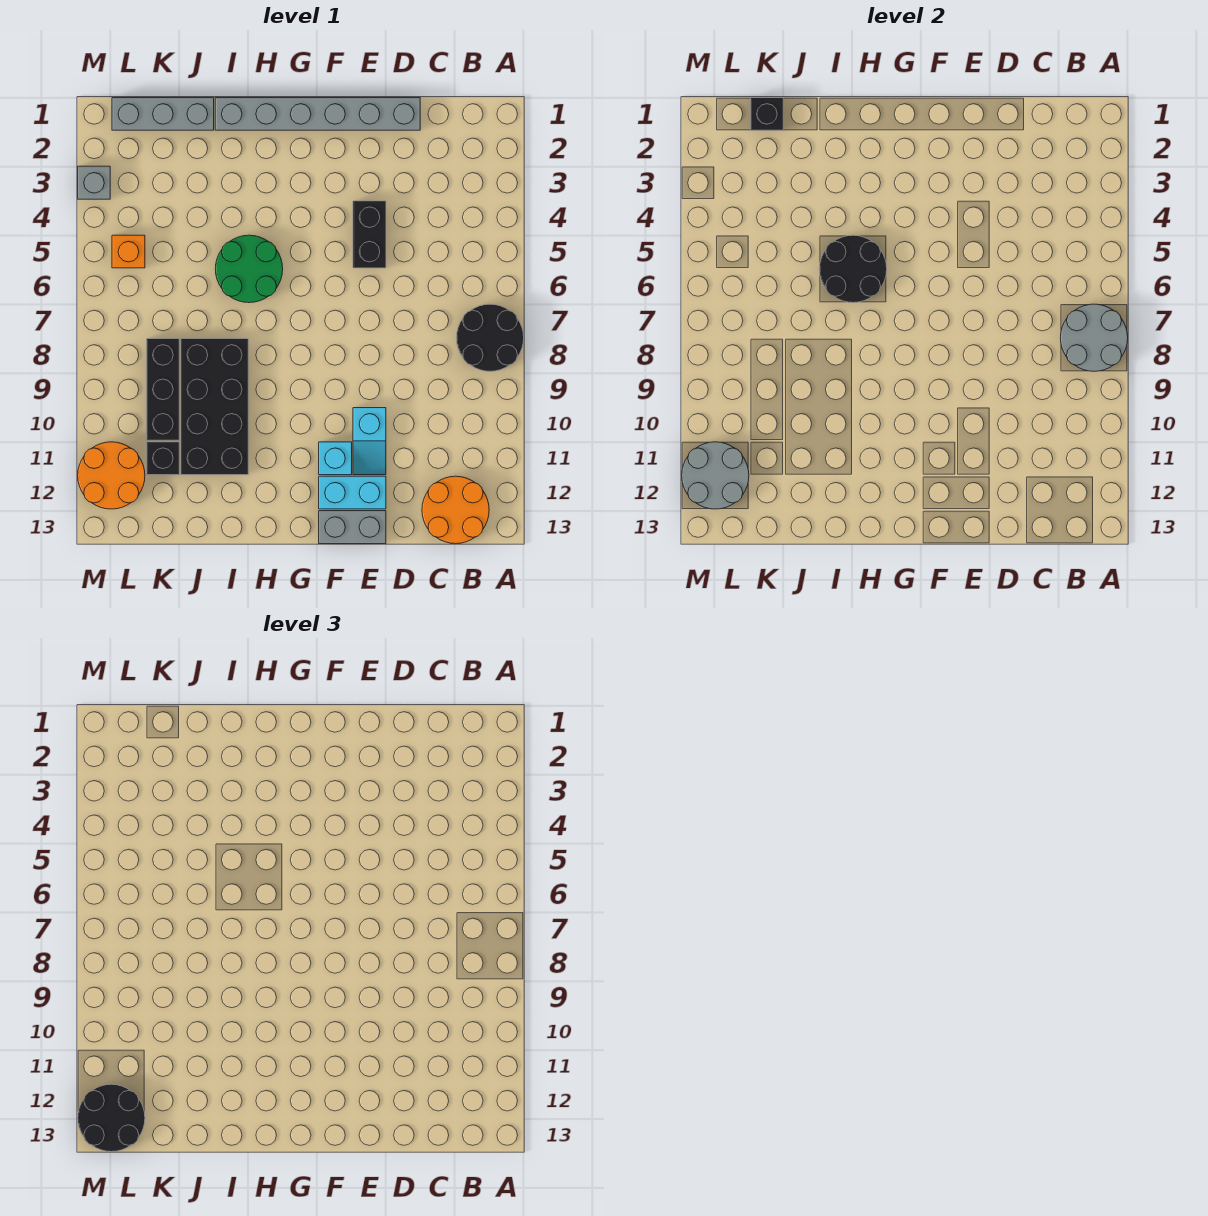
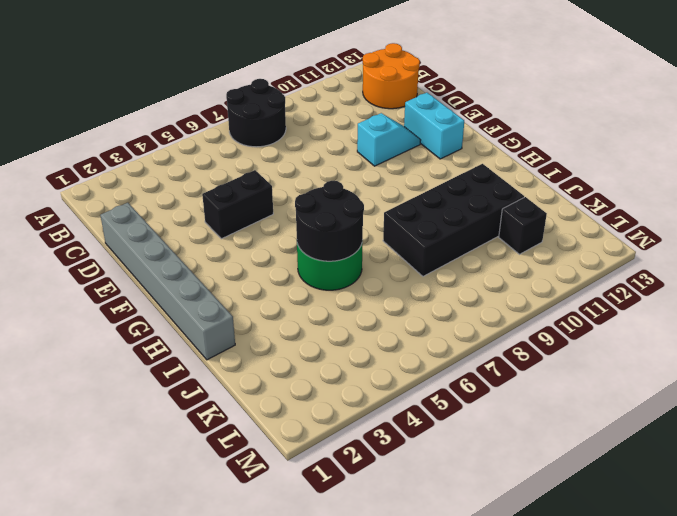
none -> grey 1x2 brick [319,511,386,544]
none -> cyan 1x1 brick [319,442,352,475]
none -> grey 1x3 brick [112,98,214,130]

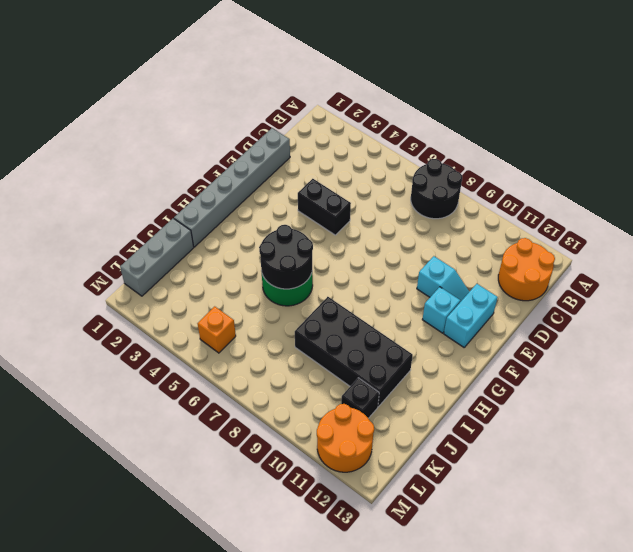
none -> grey 1x2 brick [319,511,386,544]
none -> black 1x3 brick [147,339,179,440]
none -> grey 1x1 brick [78,166,110,199]

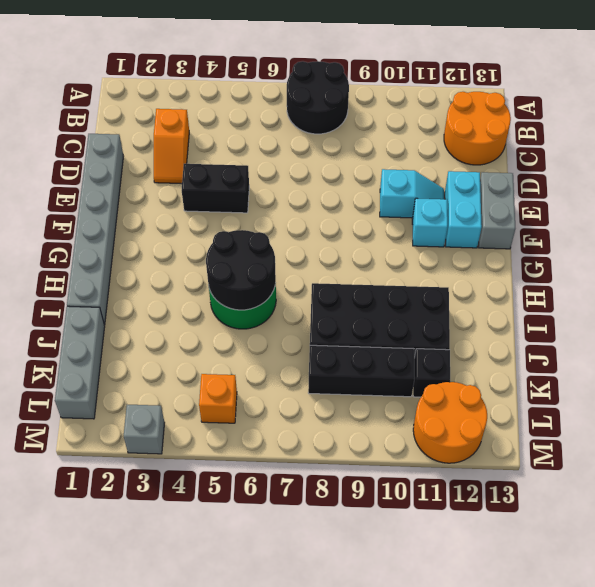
orange 1x2 slope [154,109,189,184] -> none
none -> grey 2x2 round brick [1060,304,1128,371]
none -> black 1x1 brick [751,98,783,130]
none -> grey 2x2 round brick [682,442,749,509]

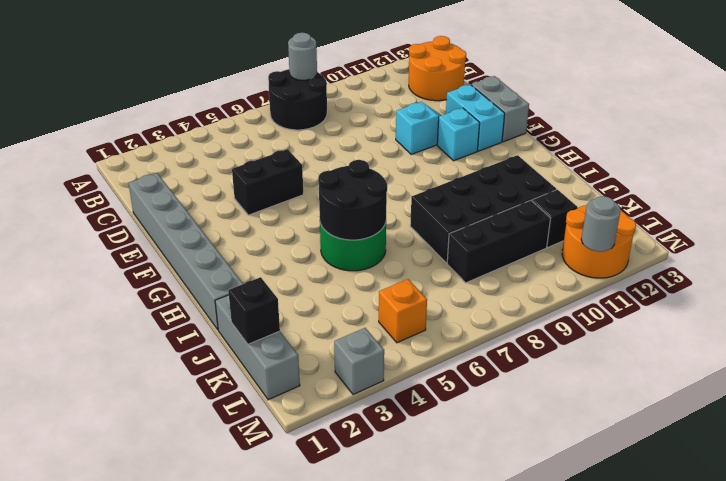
grey 1x1 round brick [288,33,317,80] -> grey 2x2 round brick [1060,304,1128,371]
grey 1x1 round brick [581,196,621,252] -> grey 2x2 round brick [682,442,749,509]
none -> black 2x2 round brick [78,1084,145,1152]

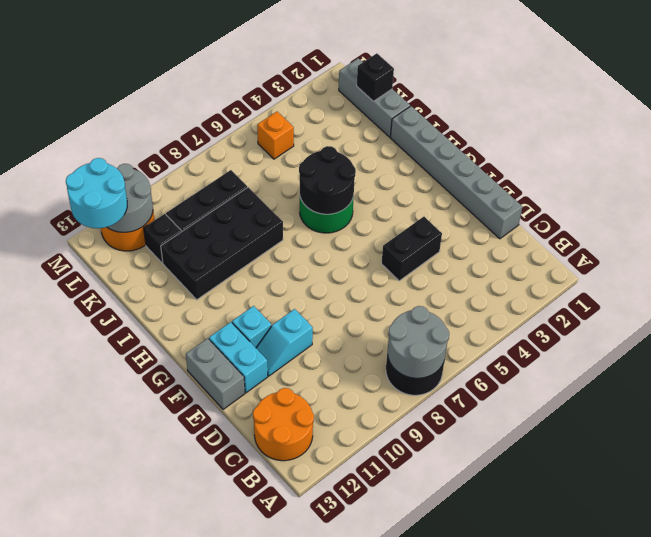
cyan 2x2 round brick [66,158,127,228] -> black 2x2 round brick [78,1084,145,1152]
none -> grey 1x1 brick [78,166,110,199]

